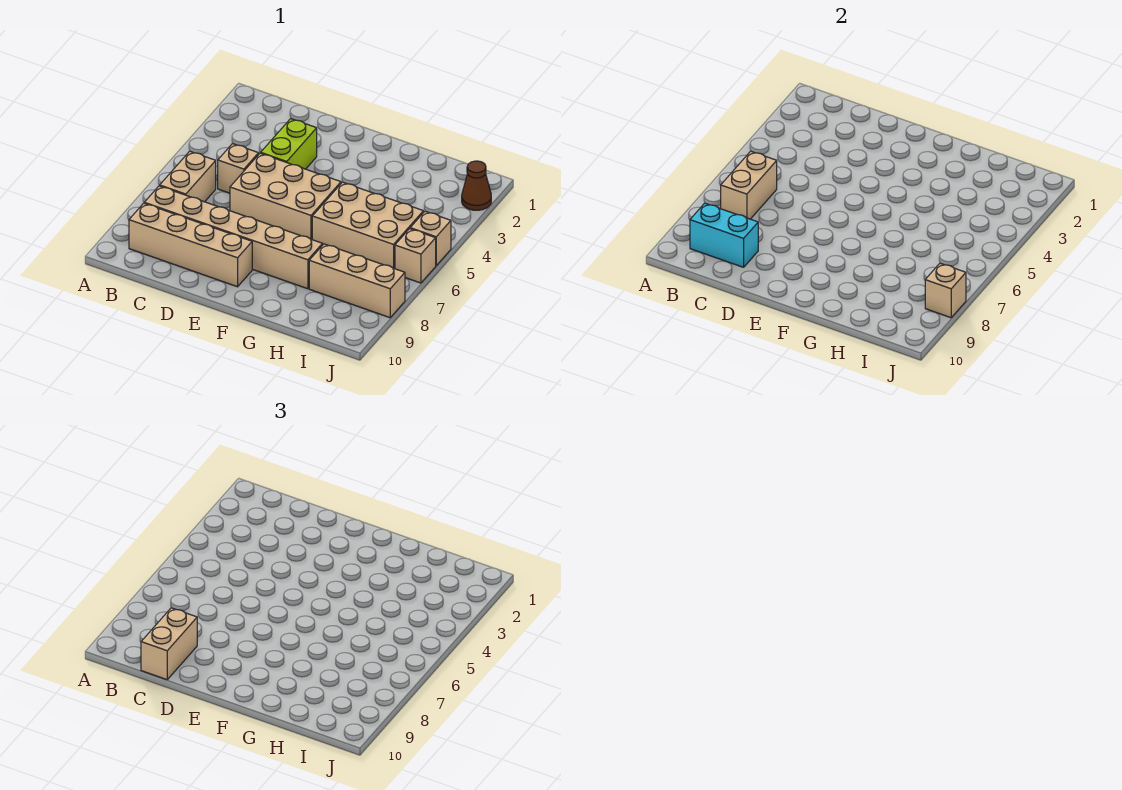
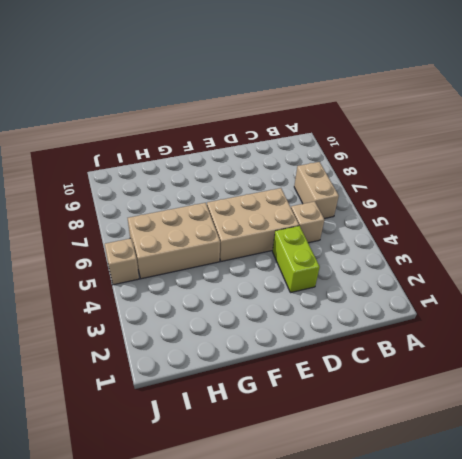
none -> tan 1x6 brick [144,186,323,289]
none -> tan 1x4 brick [129,203,252,287]
none -> tan 1x3 brick [309,244,405,318]

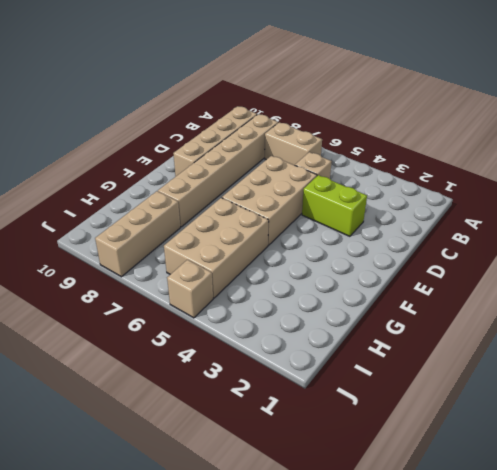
none -> brown 1x1 cone [462,161,491,210]
none -> tan 1x1 brick [395,229,436,283]
none -> tan 1x2 brick [721,151,777,219]

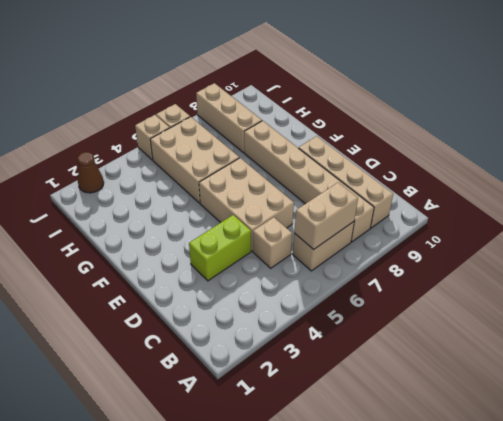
none -> cyan 1x2 brick [690,203,758,267]
none -> tan 1x1 brick [925,263,966,318]
none -> tan 1x2 brick [141,608,197,680]

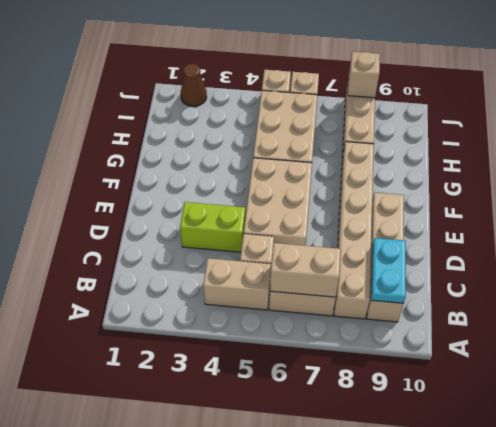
tan 1x2 brick [203,258,271,310] -> tan 1x2 brick moved to [141,608,197,680]
cyan 1x2 plate [371,238,406,303] -> cyan 1x2 brick [690,203,758,267]

